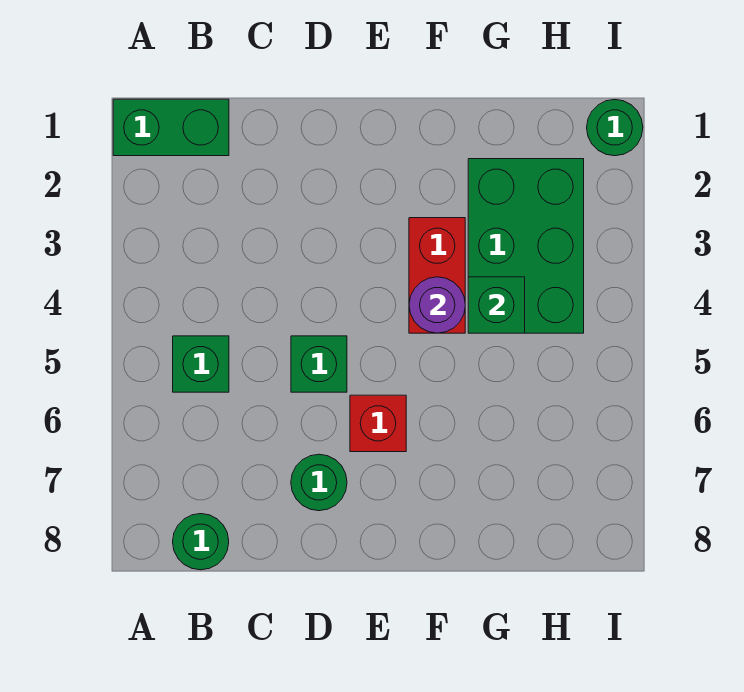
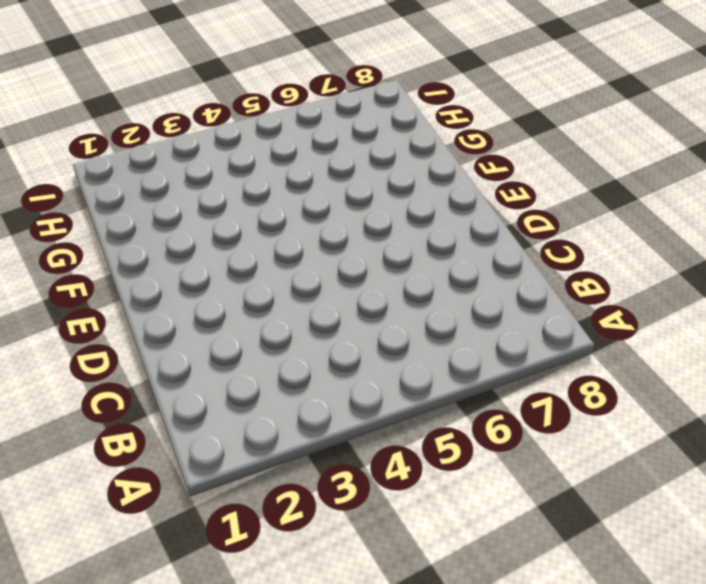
none -> green 1x2 brick [113,99,229,156]
none -> green 1x1 brick [173,336,229,392]

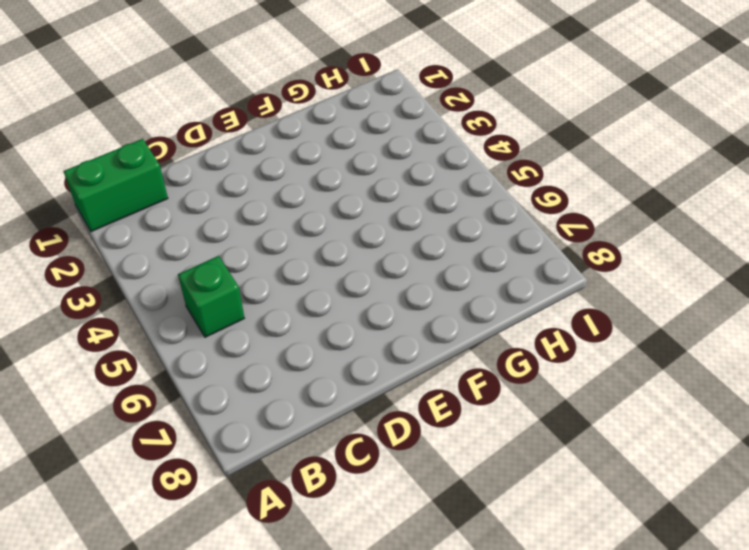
none -> green 1x1 round brick [173,514,229,570]
none -> green 1x1 brick [291,336,347,392]

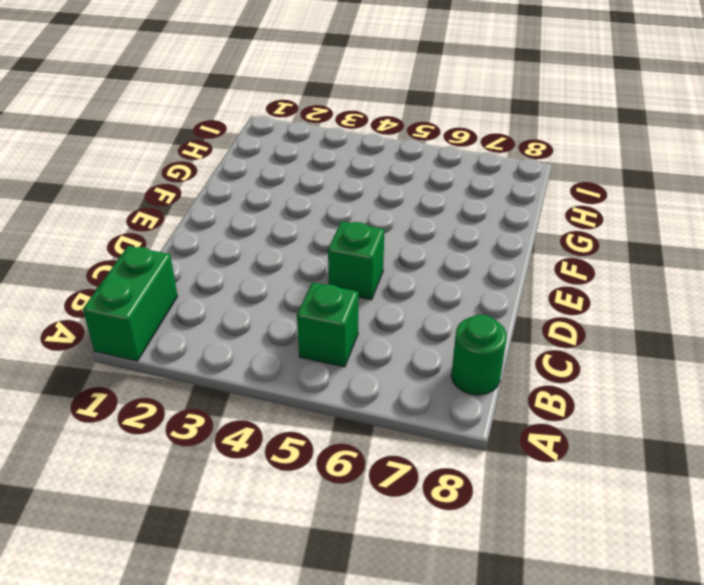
none -> green 1x1 round brick [291,454,347,511]
none -> red 1x1 brick [350,395,406,452]

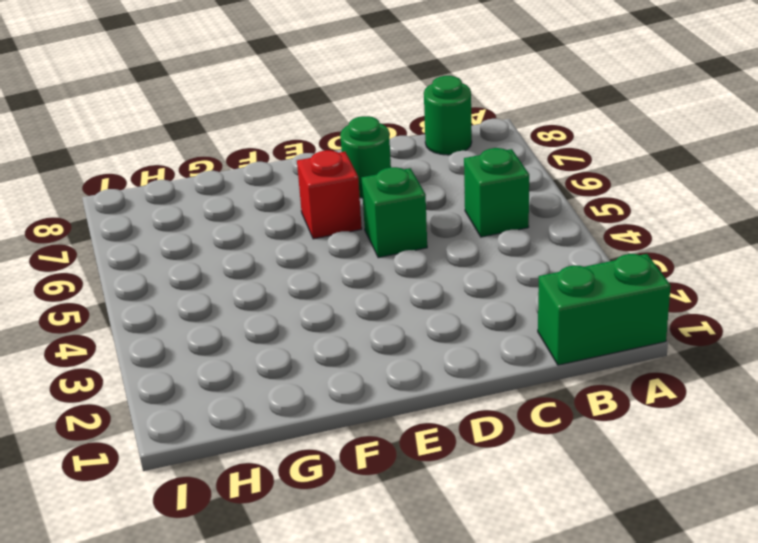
none -> red 1x2 brick [409,218,465,333]
none -> green 2x3 brick [468,159,584,333]

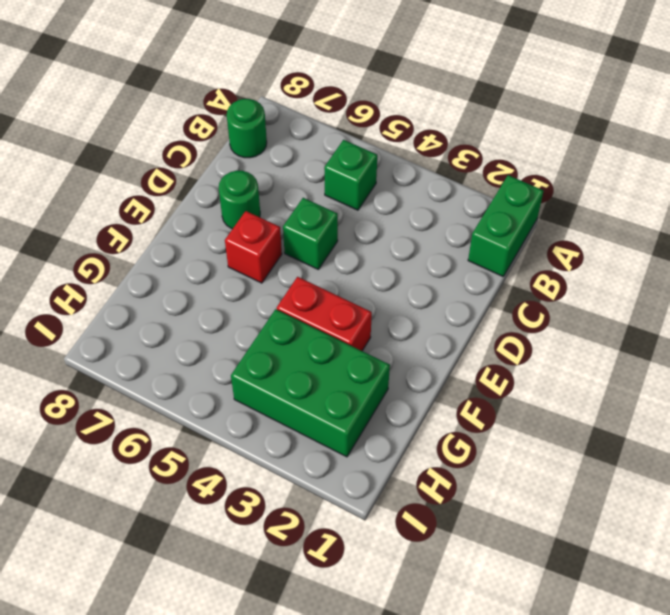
none -> green 1x1 round brick [587,100,643,156]
none -> purple 1x1 round brick [409,277,465,333]

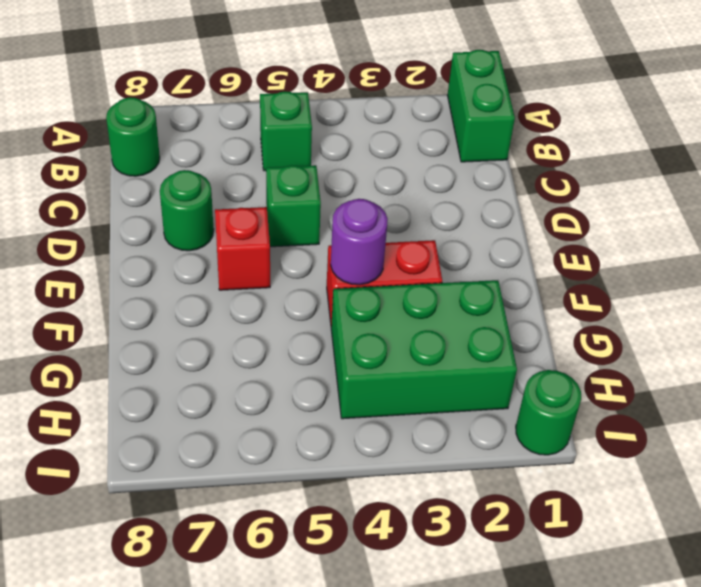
none -> green 1x1 brick [468,277,525,333]

